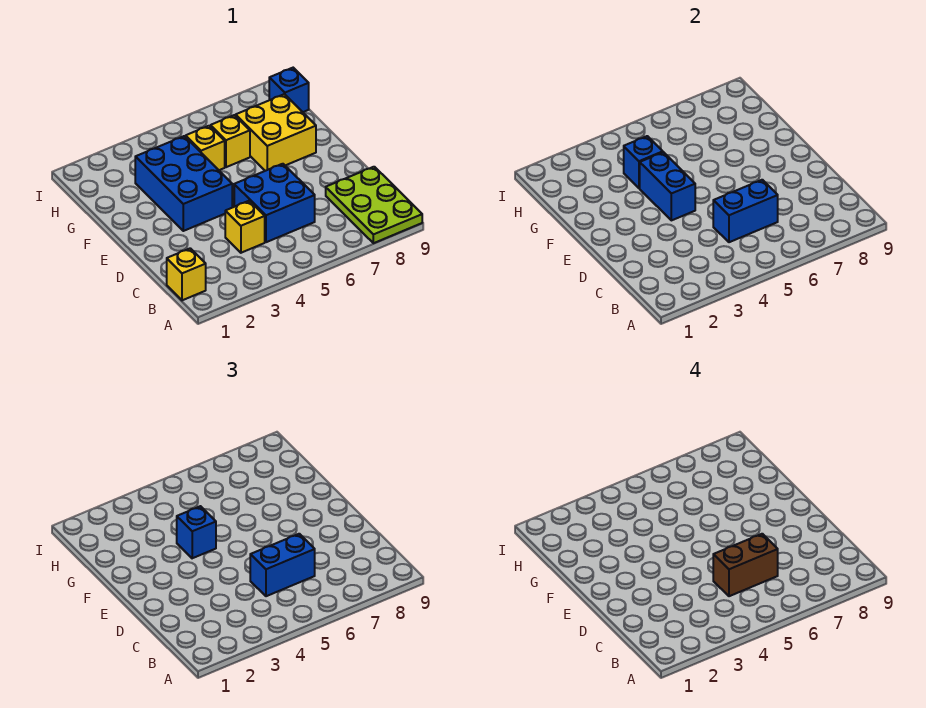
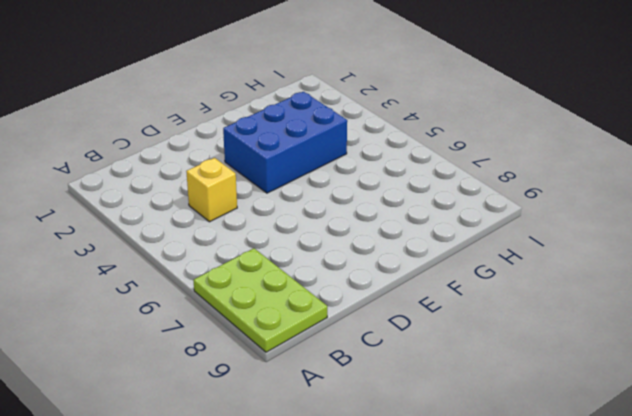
lime 2x3 plate [193,248,327,352] -> lime 2x3 plate turned to [326,167,422,243]
none -> yellow 1x1 brick [167,248,206,300]
none -> blue 2x2 brick [234,164,315,242]
none -> yellow 2x2 brick [236,94,316,171]

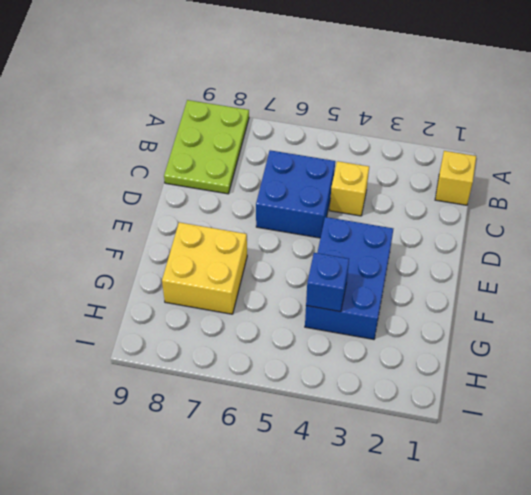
none -> yellow 1x1 brick [186,126,225,170]
none -> yellow 1x1 brick [211,115,250,167]
none -> blue 1x1 brick [269,68,309,112]

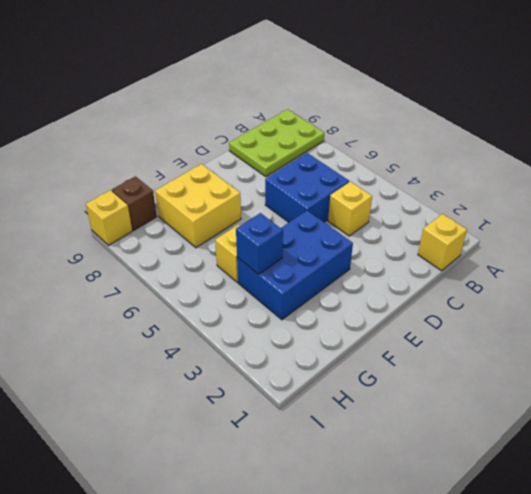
brown 1x1 brick [112,176,157,230] -> blue 1x1 brick [269,68,309,112]
yellow 1x1 brick [86,190,132,245] -> yellow 1x1 brick moved to [211,115,250,167]
none -> blue 1x2 brick [713,180,778,242]
none -> blue 1x2 brick [640,152,695,220]
none -> blue 1x2 brick [250,534,315,596]

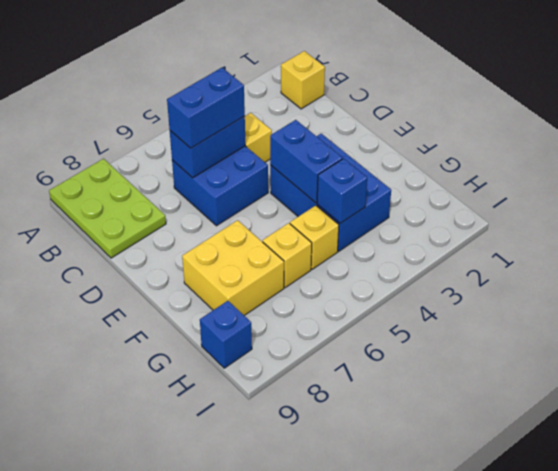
none -> blue 1x1 brick [177,506,216,558]
none -> brown 1x2 brick [713,534,778,596]

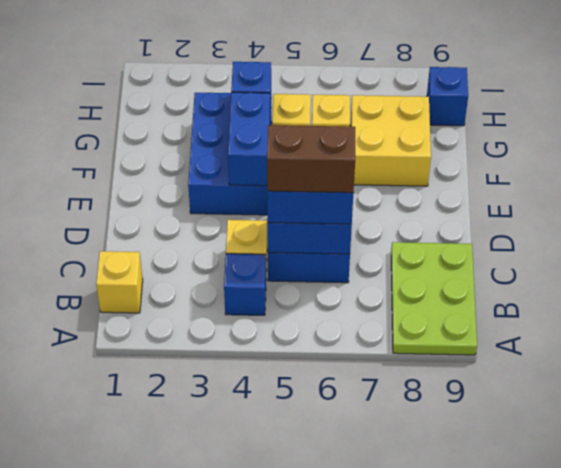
blue 1x1 brick [224,254,266,315] -> blue 1x1 brick moved to [177,506,216,558]

